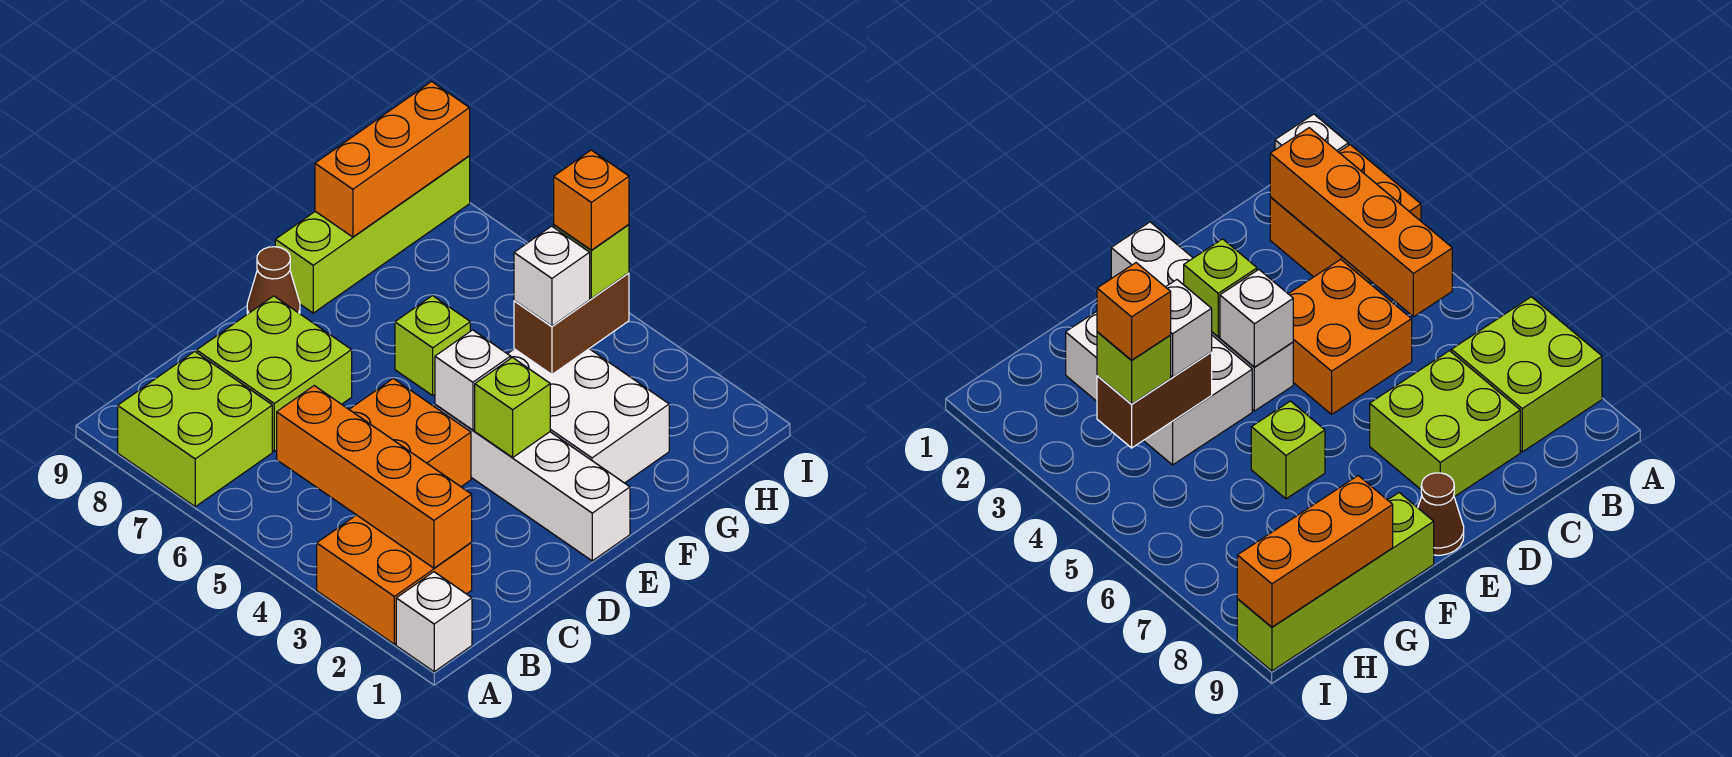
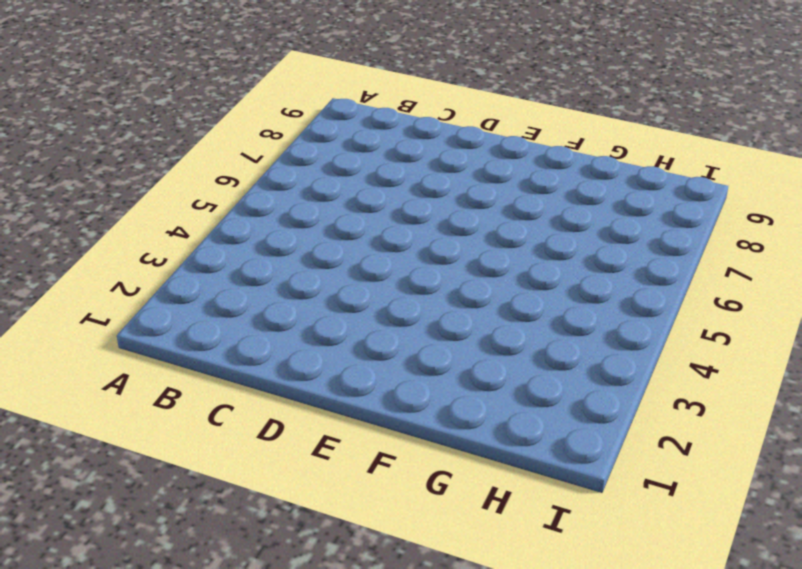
none -> white 1x1 brick [396,572,472,672]
none -> orange 2x2 brick [317,515,472,644]
none -> lime 2x2 brick [118,351,272,507]

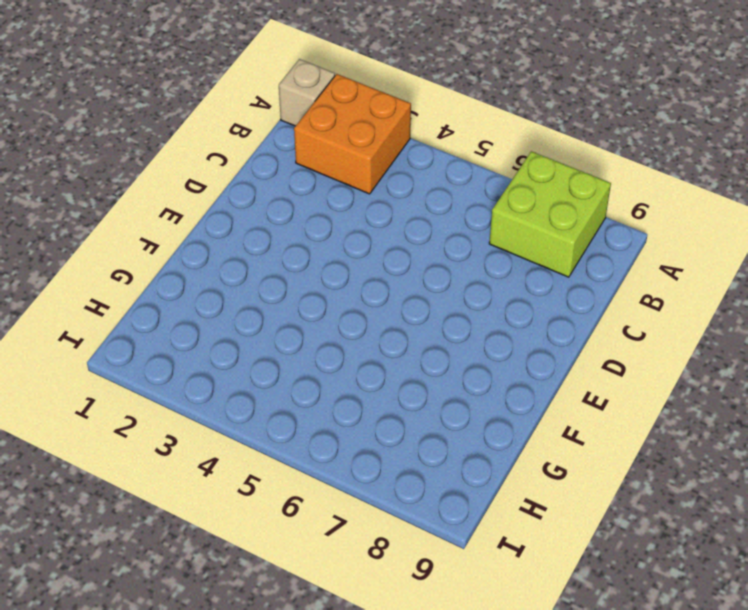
tan 1x1 brick [279,59,335,126] -> white 1x1 brick [396,572,472,672]
none -> orange 2x2 brick [349,379,471,487]
none -> lime 2x2 brick [197,296,352,451]
none -> white 1x4 brick [435,404,630,561]

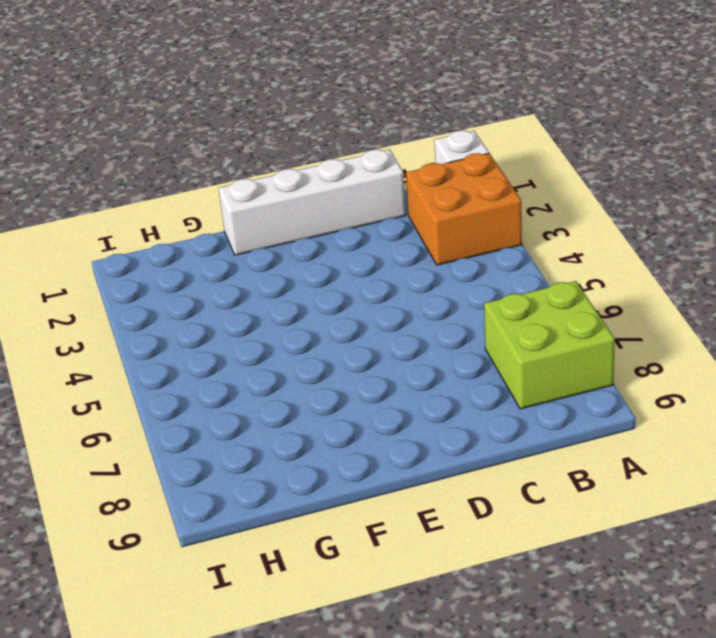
white 1x4 brick [219,150,406,255] -> white 1x4 brick turned to [435,404,630,561]
none -> orange 2x2 brick [349,379,471,487]
none -> lime 2x2 brick [197,296,352,451]
none -> brown 1x1 cone [247,247,300,314]

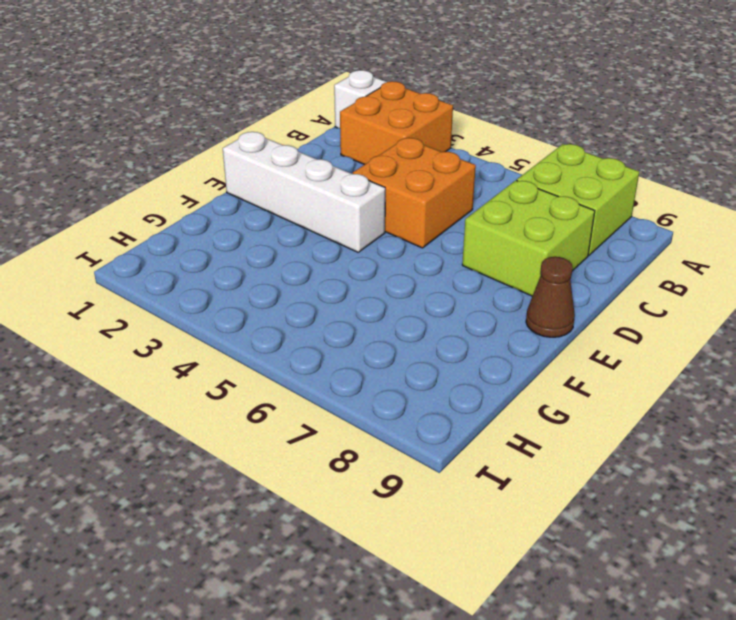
none -> white 2x3 brick [508,349,669,483]
none -> lime 1x1 brick [395,296,470,395]
none -> lime 1x4 brick [275,156,470,313]

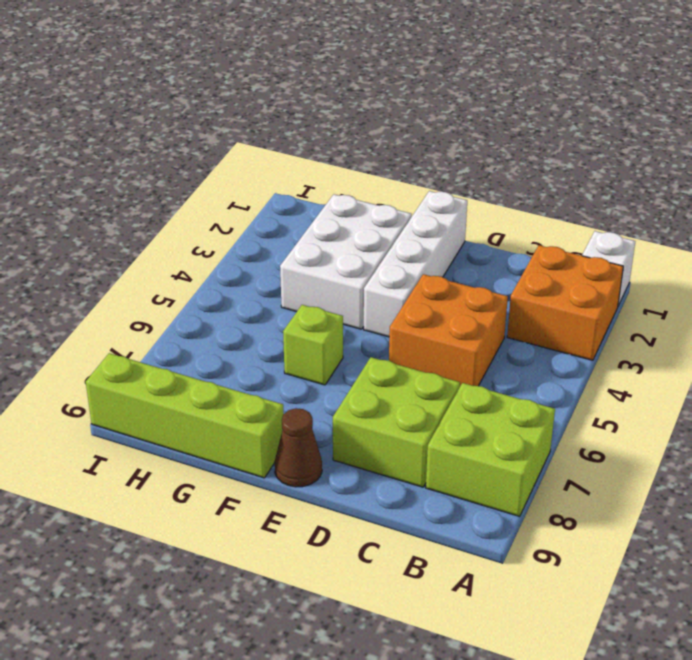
none -> orange 1x4 brick [277,386,472,568]
none -> lime 1x1 brick [475,358,550,457]
none -> white 1x1 brick [435,330,511,430]

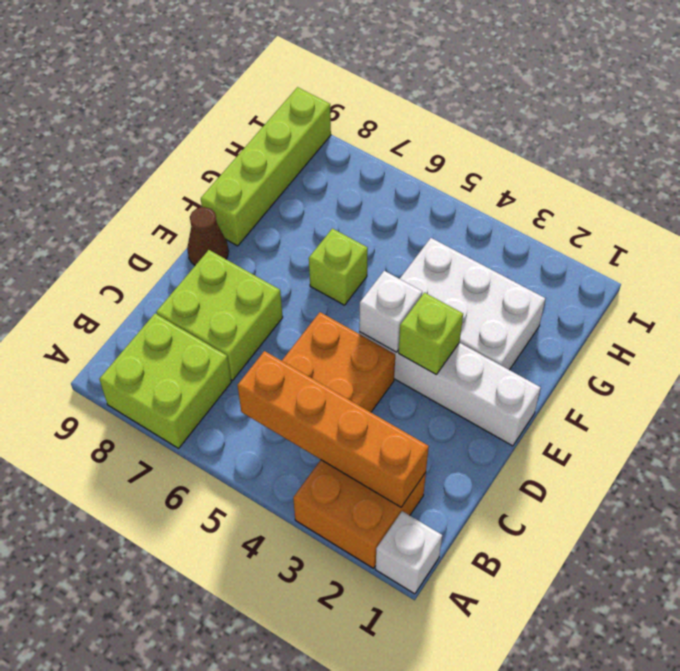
none -> brown 1x2 brick [514,273,629,375]
none -> orange 1x3 brick [315,82,470,237]
none -> white 1x1 brick [514,226,590,326]

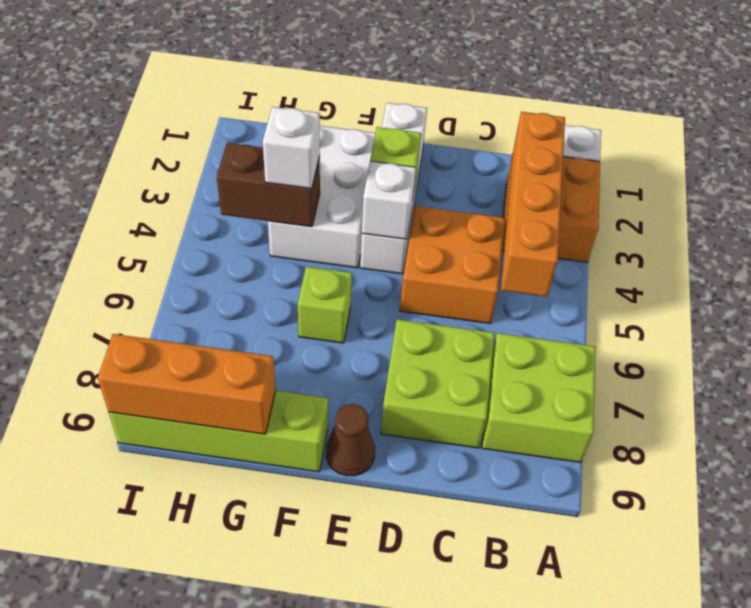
none -> lime 1x1 brick [554,224,629,299]
none -> orange 1x1 brick [554,150,629,250]

